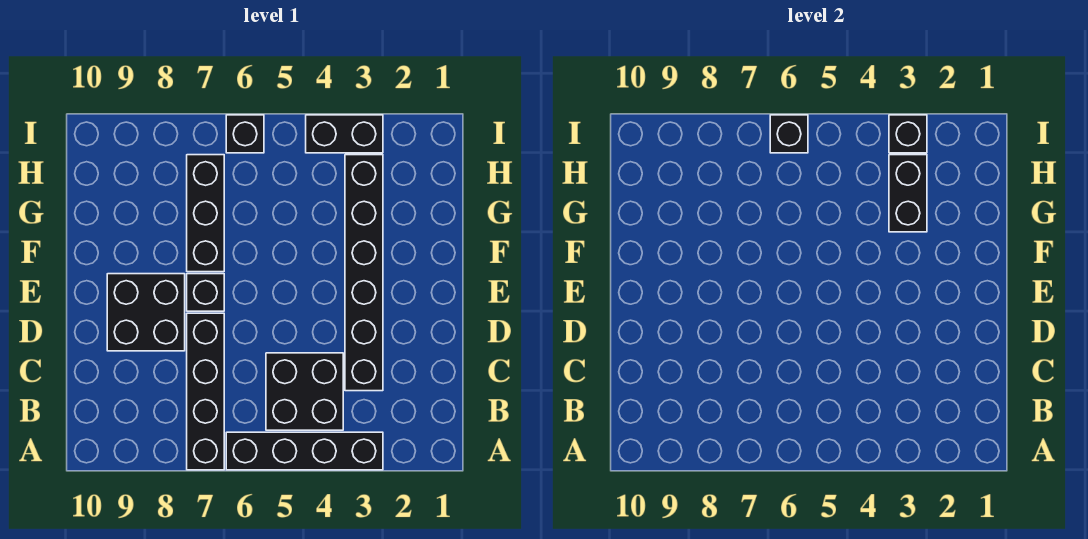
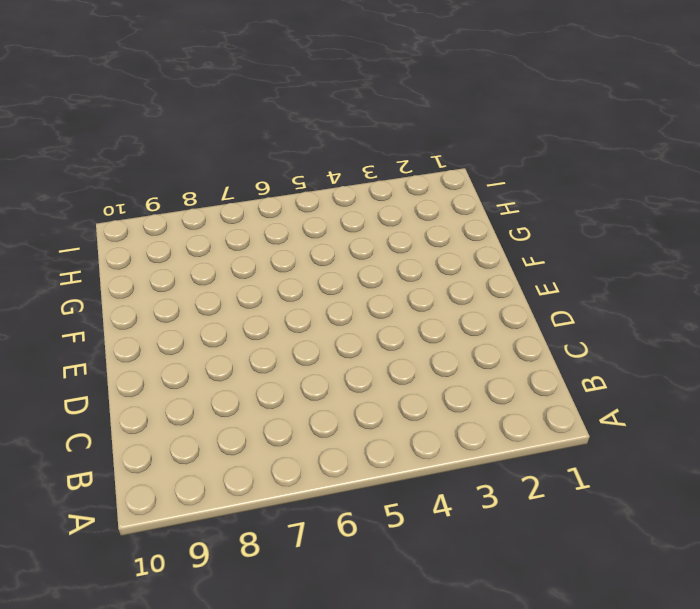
none -> black 1x4 brick [226,432,383,470]
none -> black 1x4 brick [187,313,224,470]
none -> black 2x2 brick [266,353,343,430]

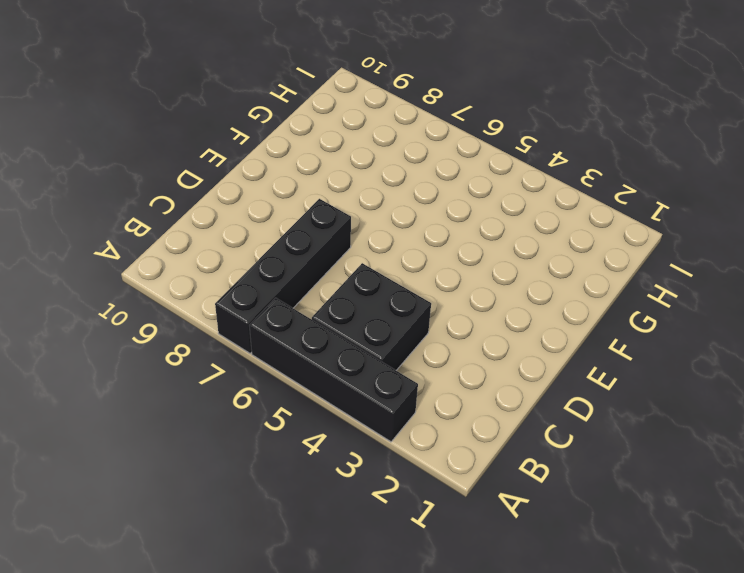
none -> black 1x6 brick [345,155,383,391]
none -> black 2x2 brick [107,274,185,351]
none -> black 1x1 brick [187,274,224,311]

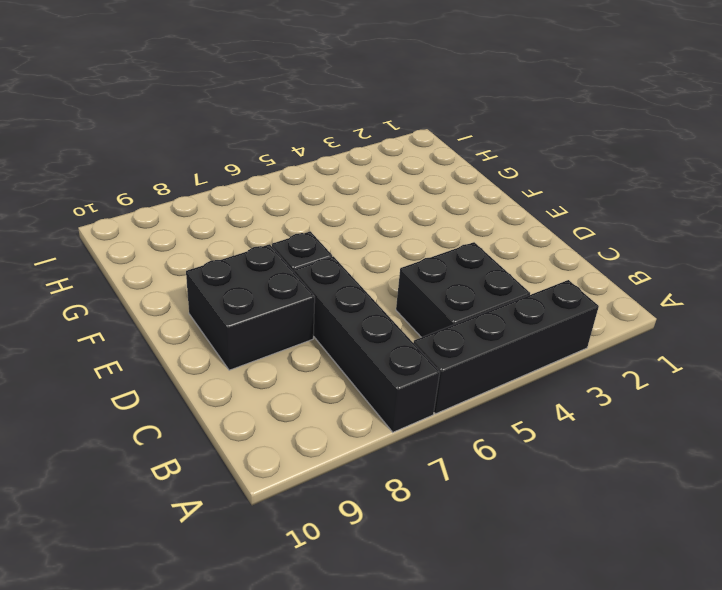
none -> black 1x6 brick [345,155,383,391]
none -> black 1x3 brick [187,155,224,272]
none -> black 1x2 brick [306,115,383,153]

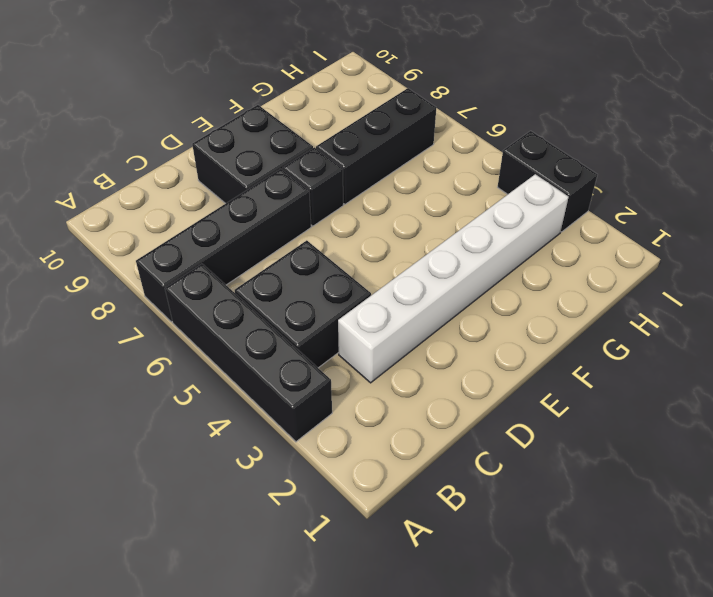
white 1x6 brick [338,174,569,383] -> black 1x6 brick [345,155,383,391]
none -> black 1x1 brick [226,115,264,153]
none -> black 1x2 brick [889,155,927,232]
none -> black 1x1 brick [889,115,927,153]

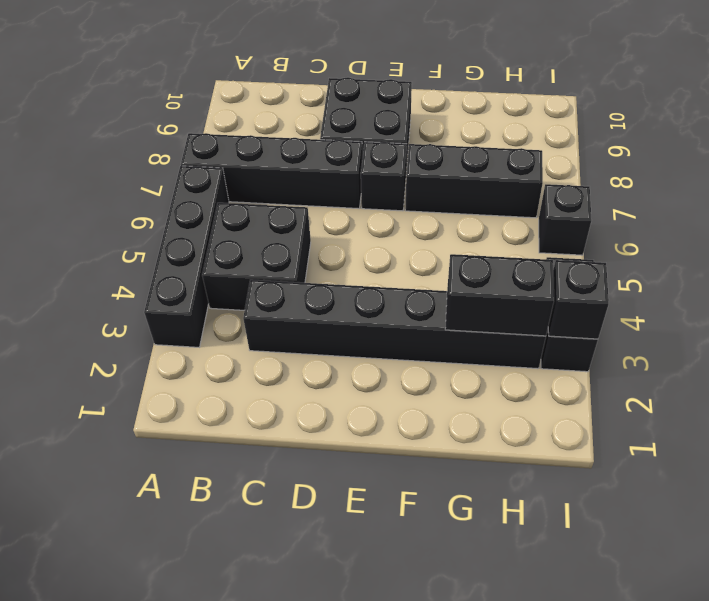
none -> black 1x1 brick [770,115,808,153]

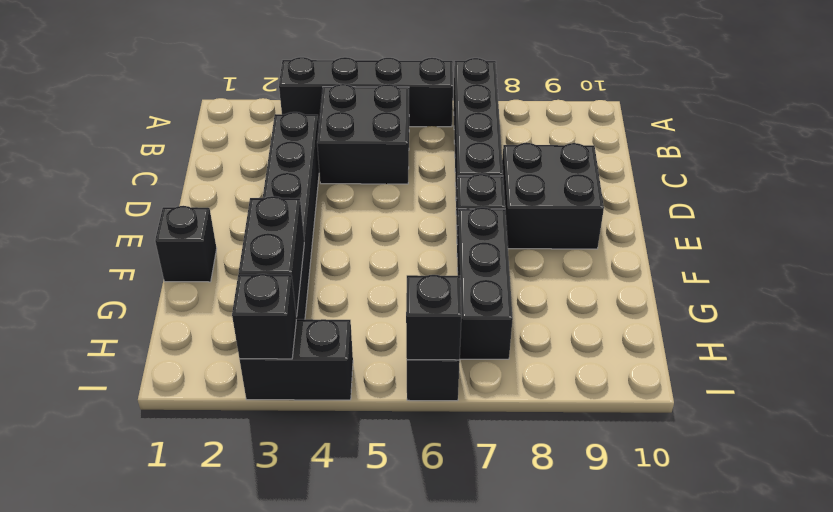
black 1x1 brick [155,206,217,282] -> none

